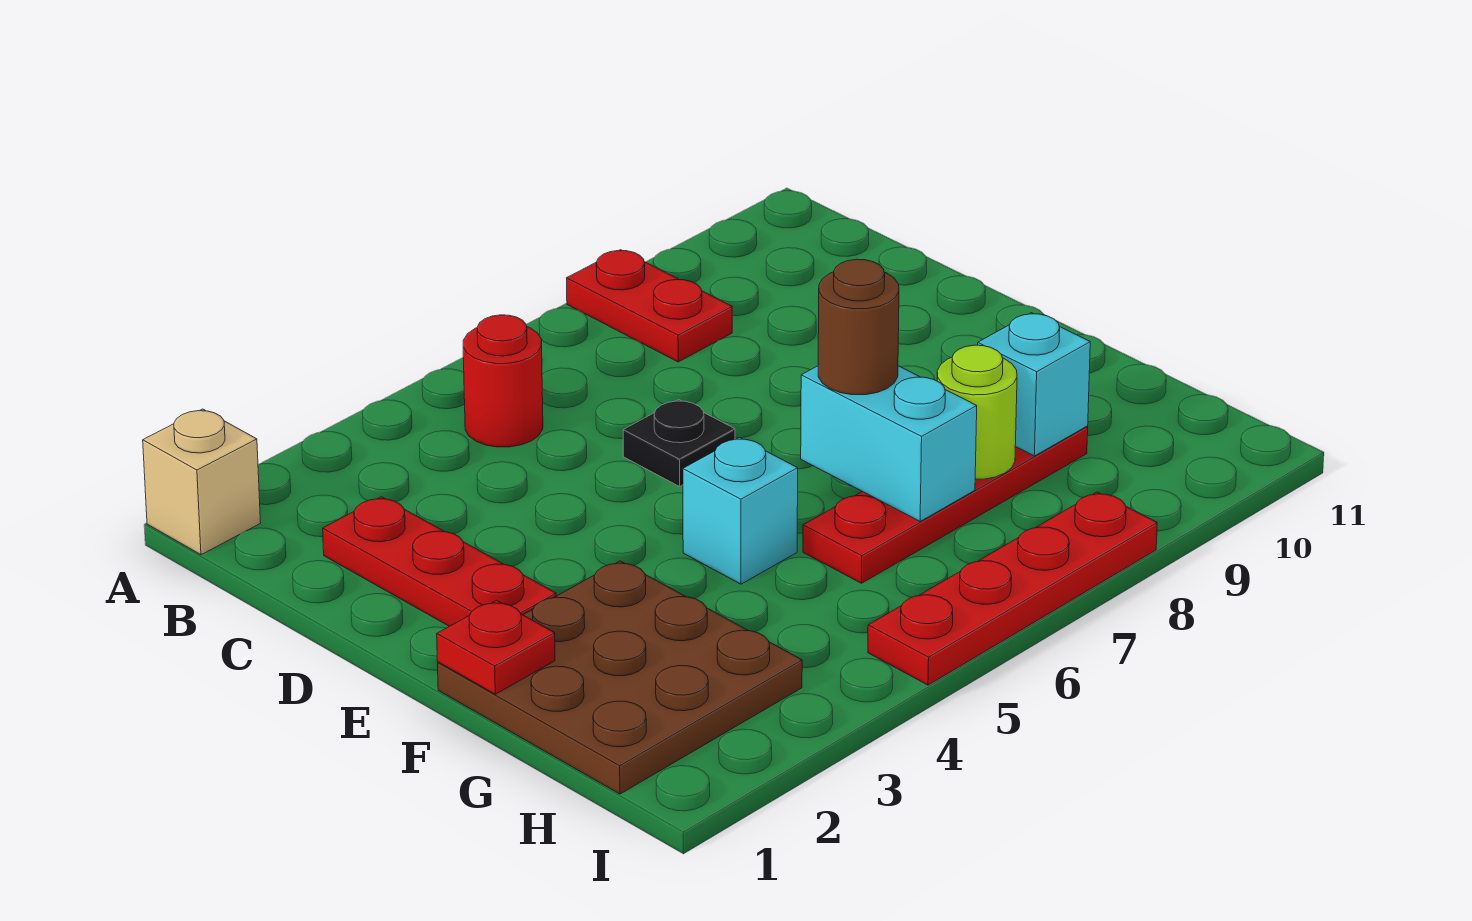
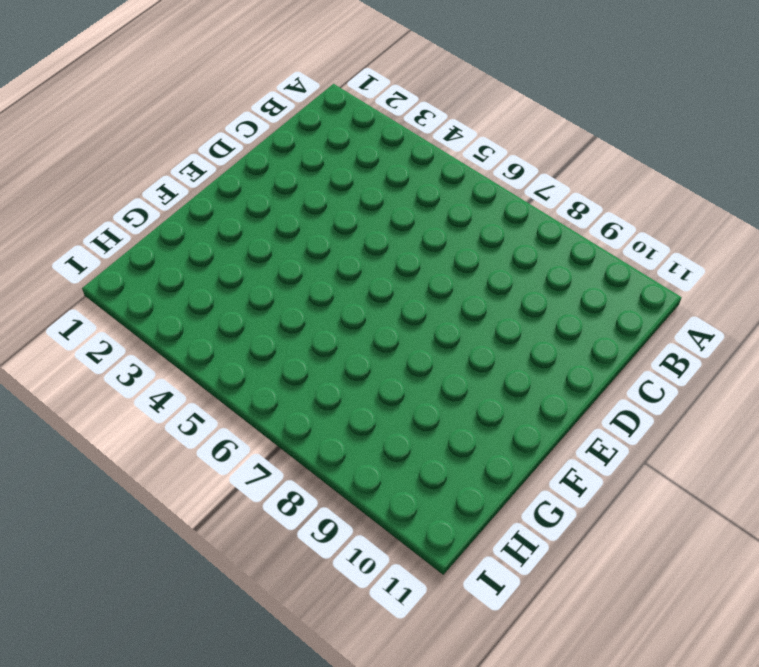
none -> tan 1x1 brick [143,409,261,555]
none -> red 1x2 plate [567,250,732,362]
none -> red 1x1 round brick [463,315,543,447]

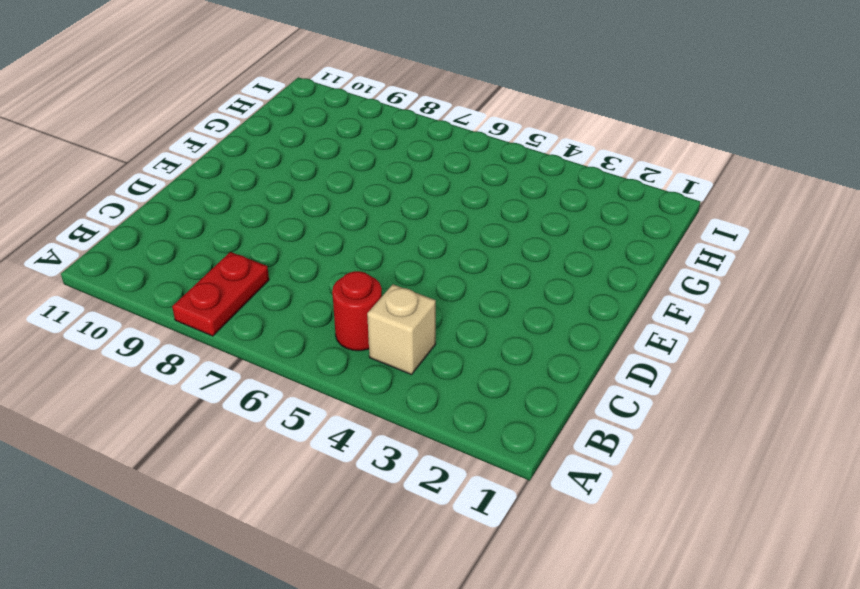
tan 1x1 brick [367,284,436,375] -> tan 1x1 brick moved to [143,409,261,555]
none -> red 1x3 plate [323,497,556,626]
none -> black 1x1 plate [623,400,735,486]
none -> brown 3x3 plate [438,561,802,794]

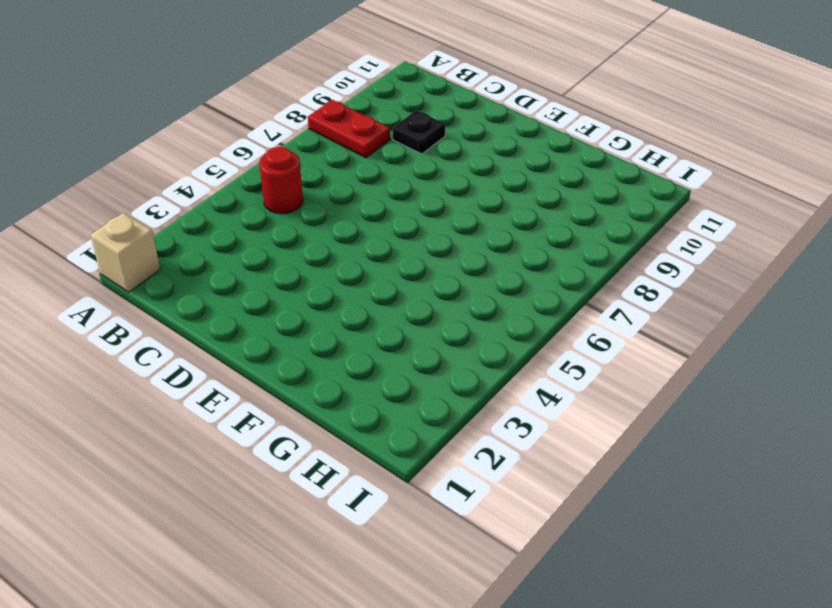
black 1x1 plate [393,110,445,154] -> black 1x1 plate moved to [623,400,735,486]
none -> red 1x3 plate [323,497,556,626]
none -> brown 3x3 plate [438,561,802,794]
none -> cyan 1x1 brick [683,437,798,584]

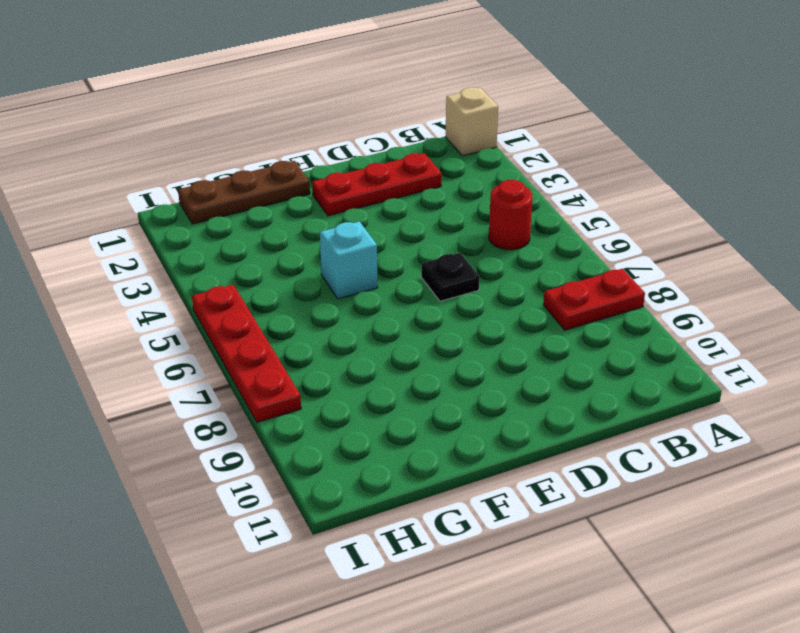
brown 1x3 plate [178,161,310,224] -> brown 3x3 plate [438,561,802,794]
none -> red 1x4 plate [803,426,1088,583]
none -> red 1x1 plate [437,600,555,694]
none -> cyan 1x2 brick [801,366,977,521]

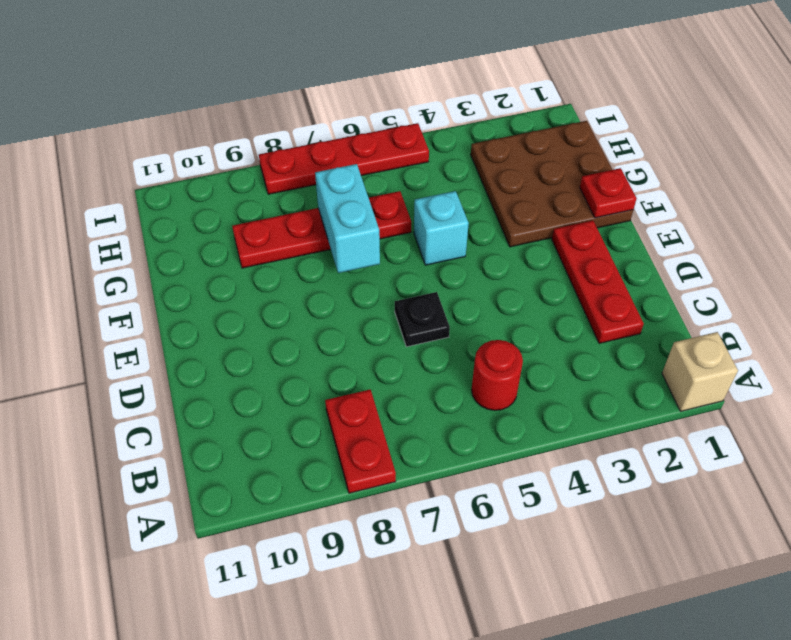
none -> lime 1x1 round brick [937,345,1017,479]
none -> cyan 1x1 brick [978,313,1090,456]
none -> brown 1x1 round brick [818,259,899,395]

